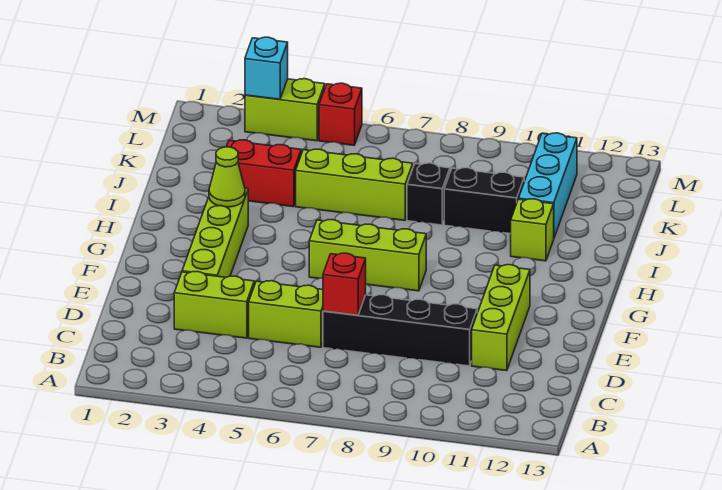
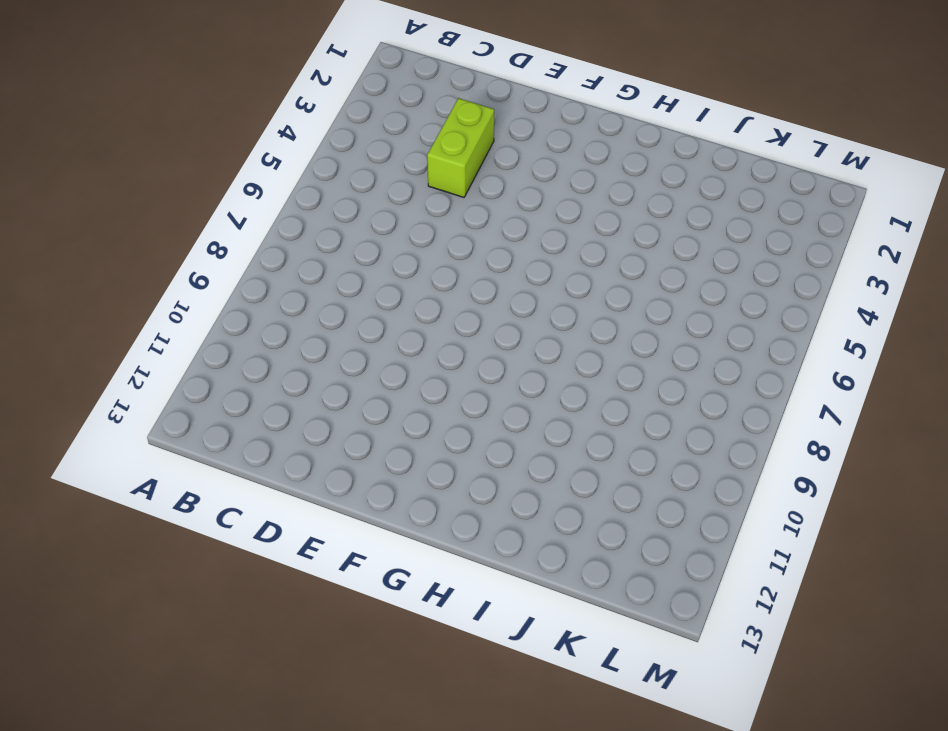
none -> lime 1x2 brick [249,281,323,347]
none -> black 1x4 brick [323,295,477,366]
none -> lime 1x3 brick [472,265,530,371]

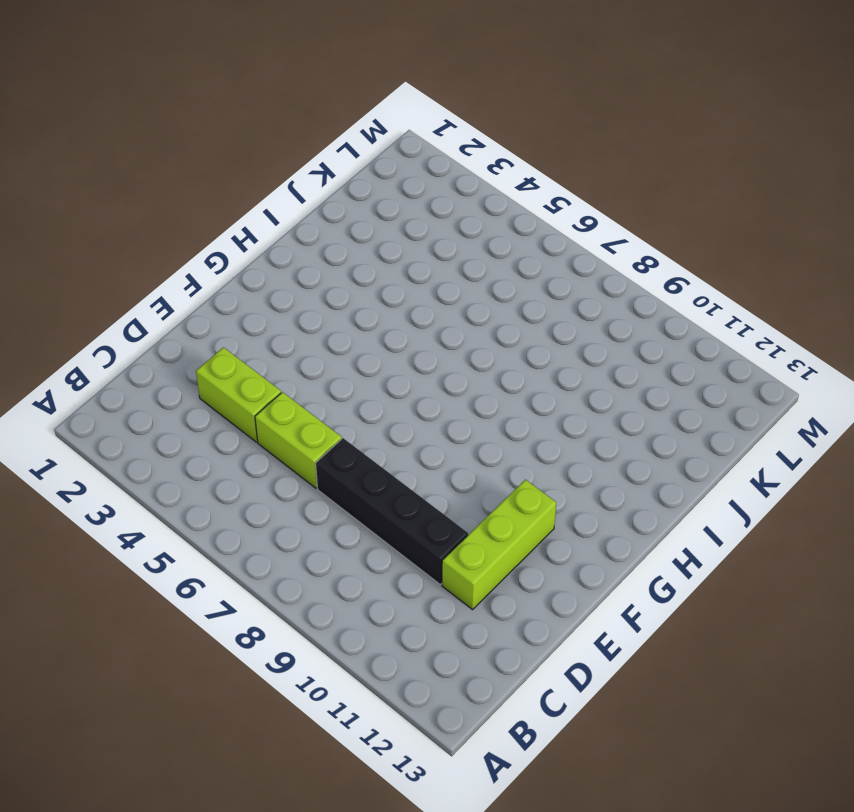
none -> lime 1x4 brick [182,188,248,277]
none -> lime 1x3 brick [309,220,426,291]
none -> lime 1x1 brick [511,199,554,261]

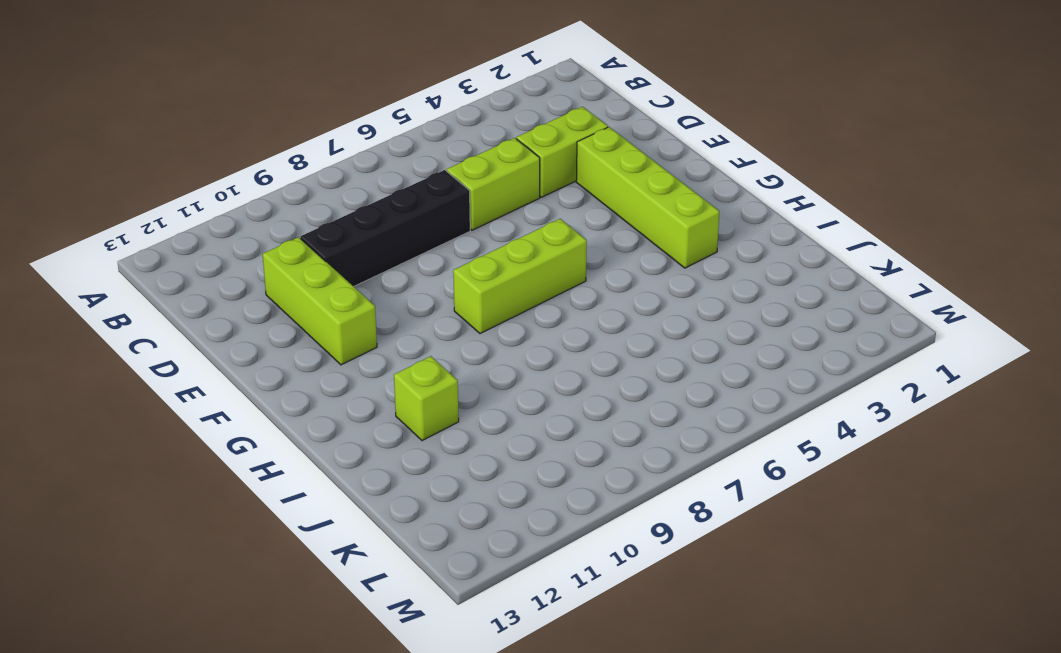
none -> red 1x2 brick [227,140,301,207]
none -> lime 1x3 brick [296,149,413,220]
none -> black 1x1 brick [407,163,450,225]

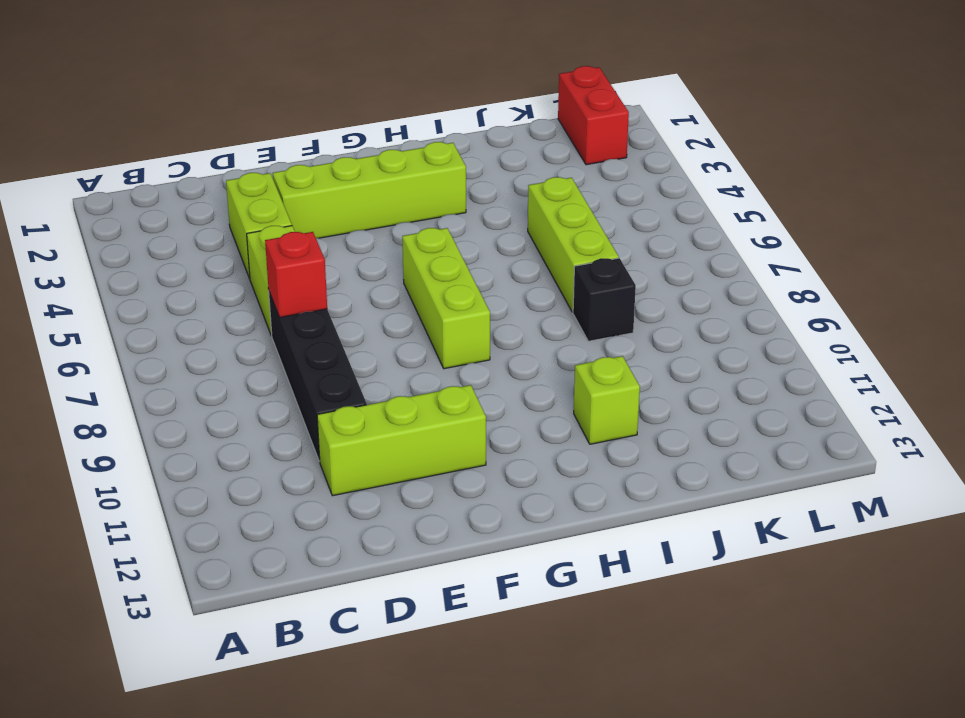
red 1x2 brick [558,66,629,165] -> red 1x2 brick moved to [227,140,301,207]
none -> black 1x2 brick [444,168,524,234]
none -> cyan 1x3 brick [519,133,577,237]
none -> lime 1x2 brick [245,79,325,141]

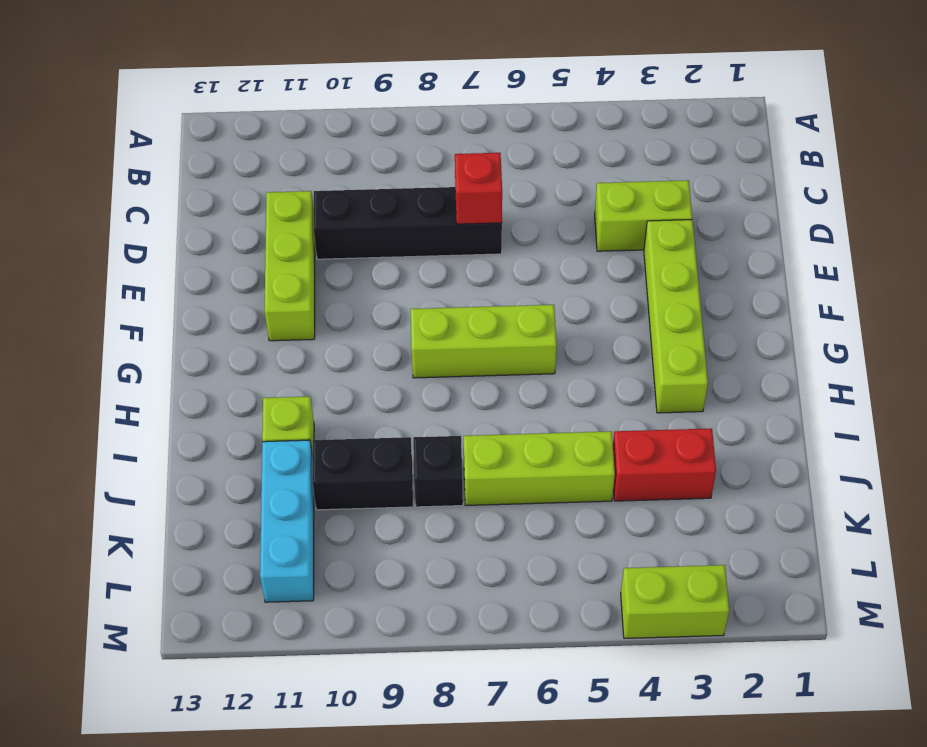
none -> lime 1x2 brick [249,281,323,347]
none -> red 1x1 brick [319,83,362,145]
none -> lime 1x1 cone [209,147,245,207]

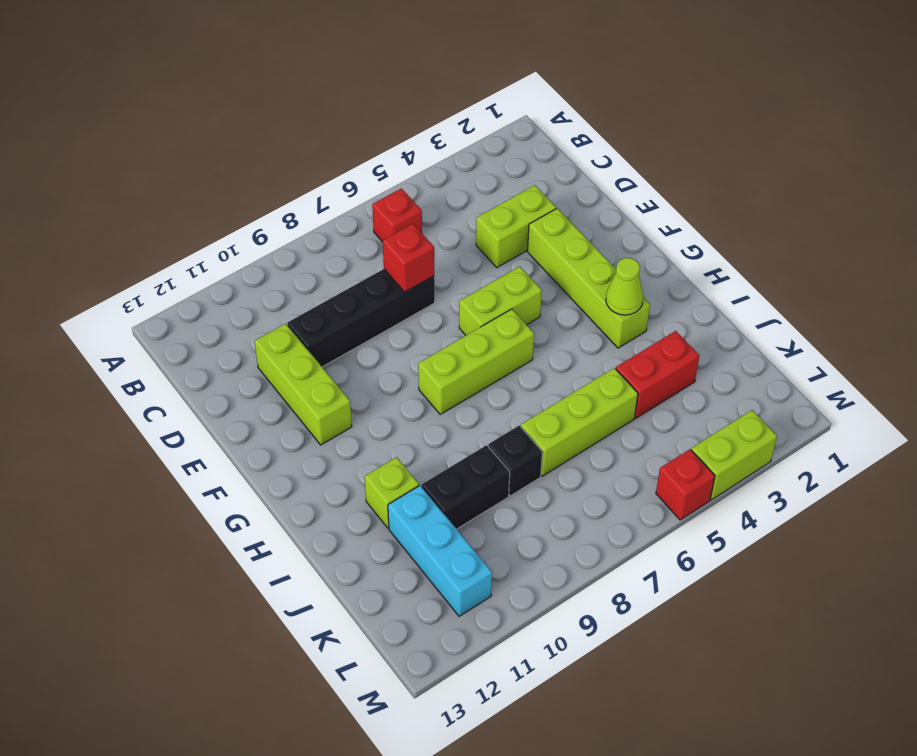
red 1x1 brick [372,188,422,242] -> none
lime 1x2 brick [459,267,542,335] -> lime 1x2 brick moved to [249,281,323,347]
none -> cyan 1x1 brick [245,37,288,99]

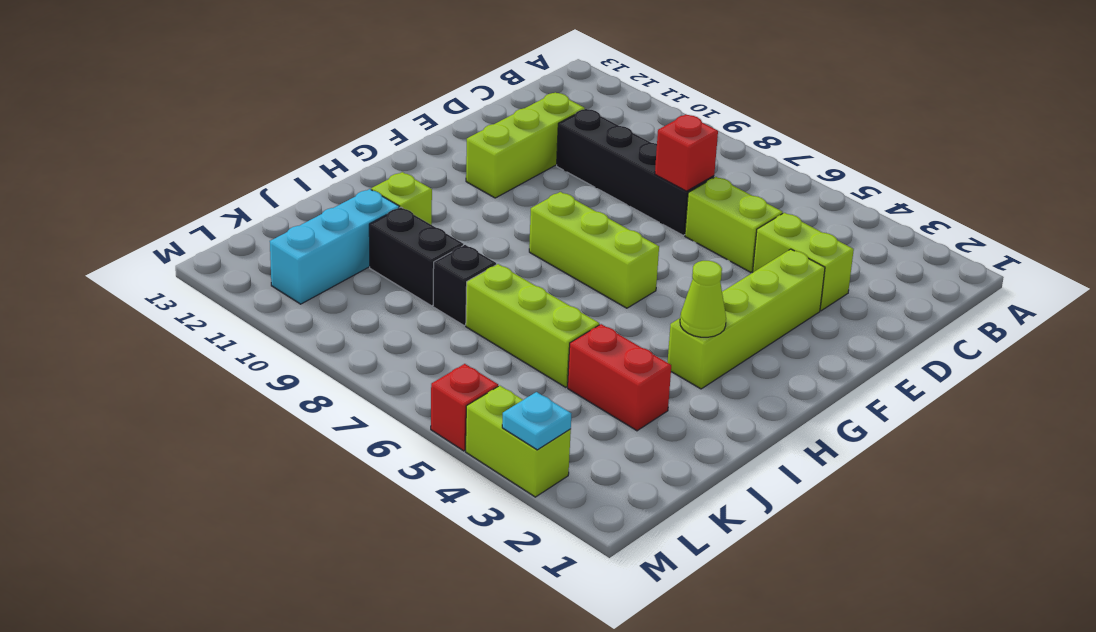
cyan 1x1 plate [502,392,571,450] -> cyan 1x1 brick [245,37,288,99]

